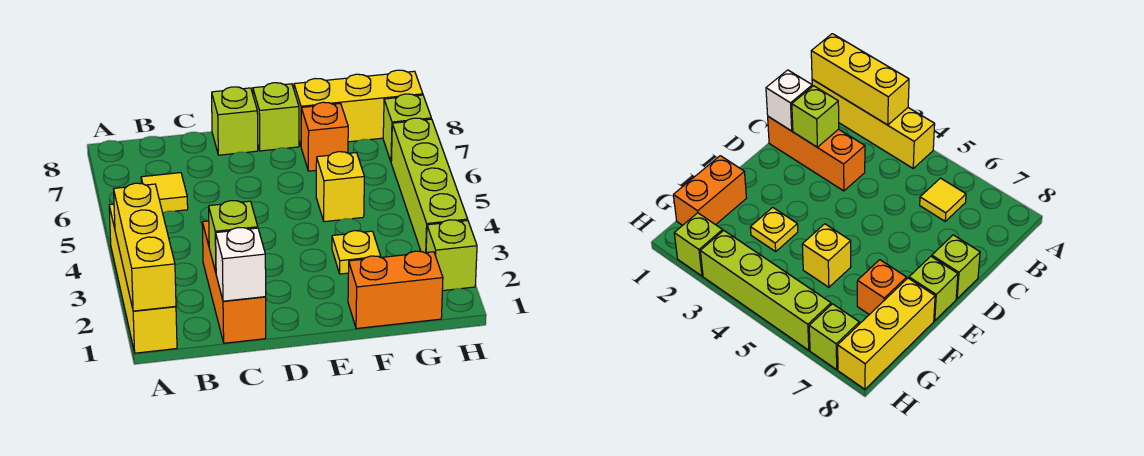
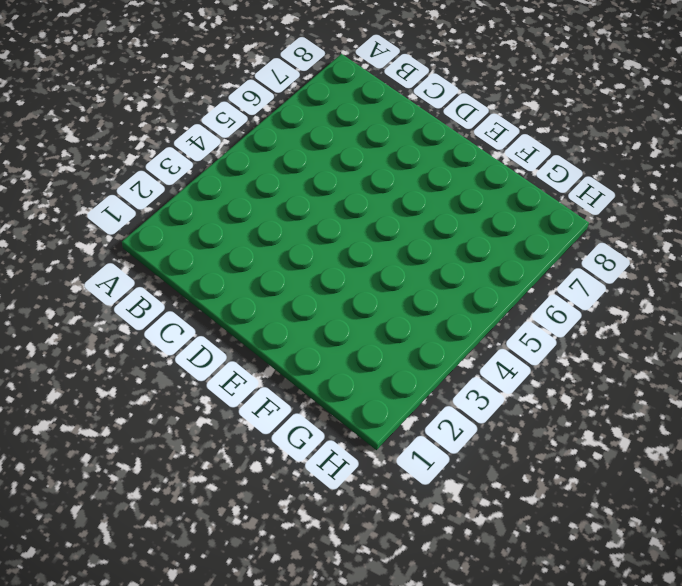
none -> yellow 1x4 brick [109,204,177,353]
none -> yellow 1x1 tile [141,173,188,212]
none -> orange 1x3 brick [202,221,266,343]

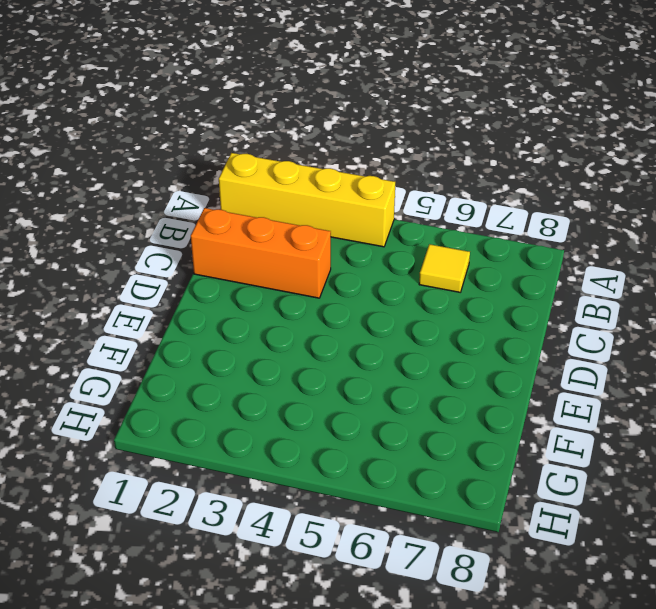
none -> lime 1x1 brick [212,87,258,155]
none -> lime 1x1 brick [253,83,299,151]
none -> orange 1x2 brick [348,251,443,329]

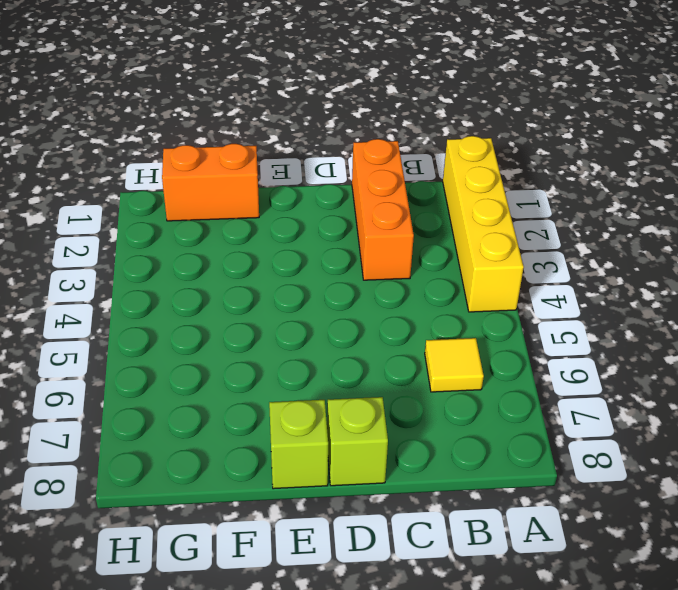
none -> yellow 1x1 plate [332,231,381,274]
none -> yellow 1x1 brick [316,152,364,222]
none -> orange 1x1 brick [301,102,348,171]

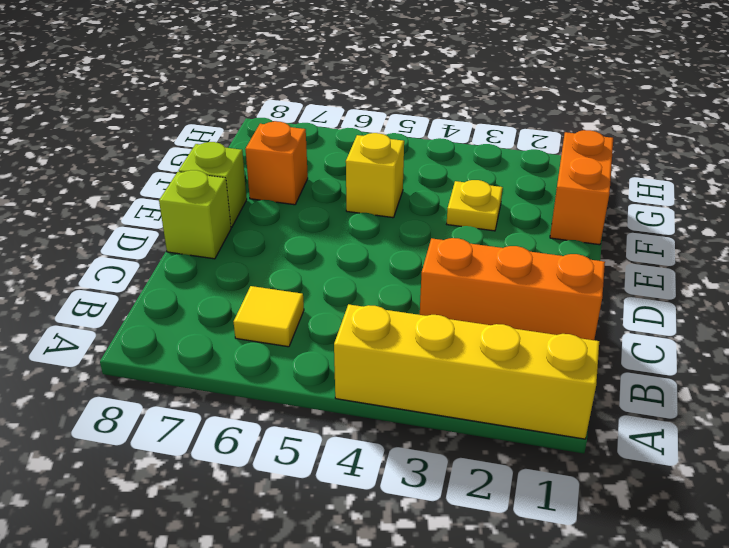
none -> yellow 1x3 brick [294,70,423,145]
none -> lime 1x1 brick [426,220,477,291]
none -> lime 1x4 brick [391,118,468,253]

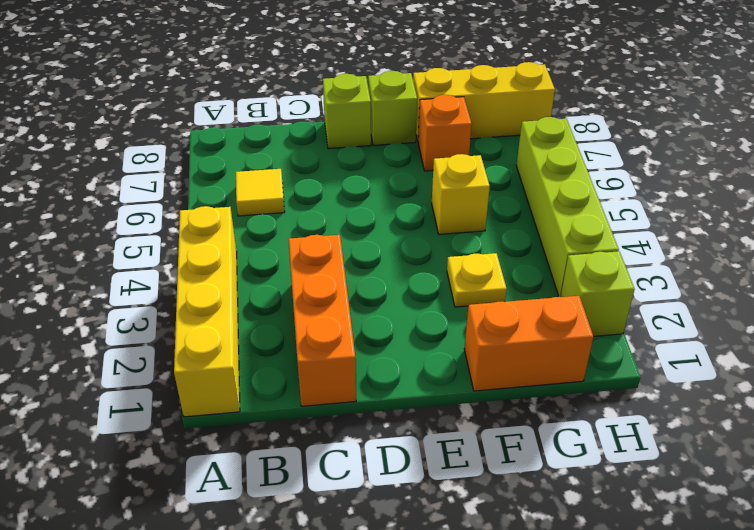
none -> lime 1x1 brick [383,94,431,161]
none -> yellow 1x3 brick [114,183,176,311]
none -> white 1x1 brick [216,228,266,301]

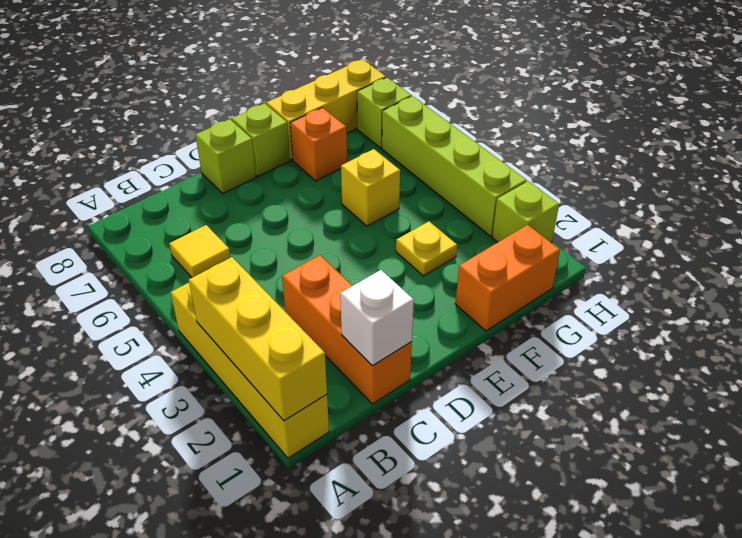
none -> lime 1x1 brick [209,201,258,272]

